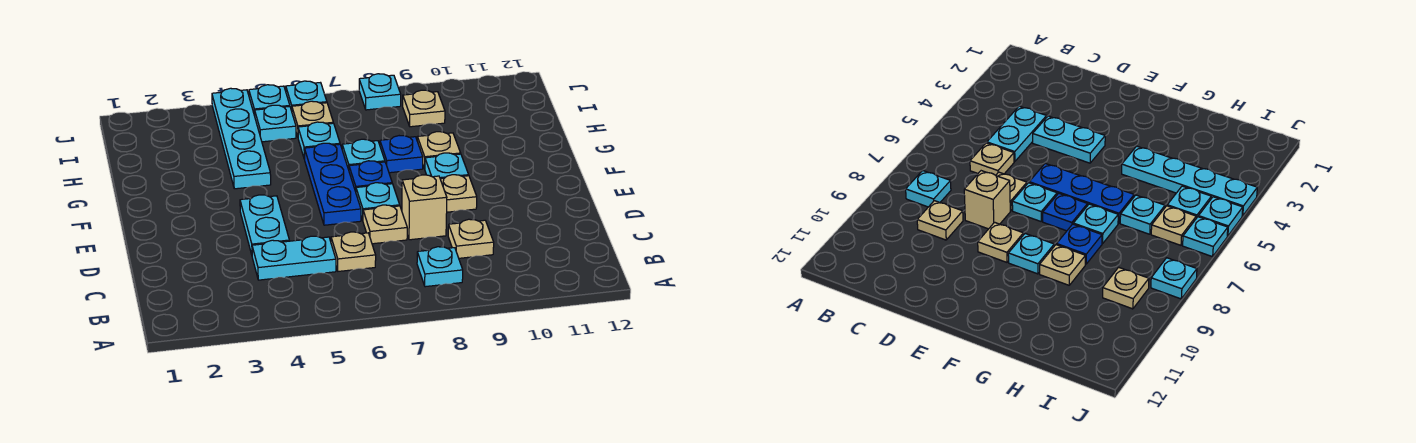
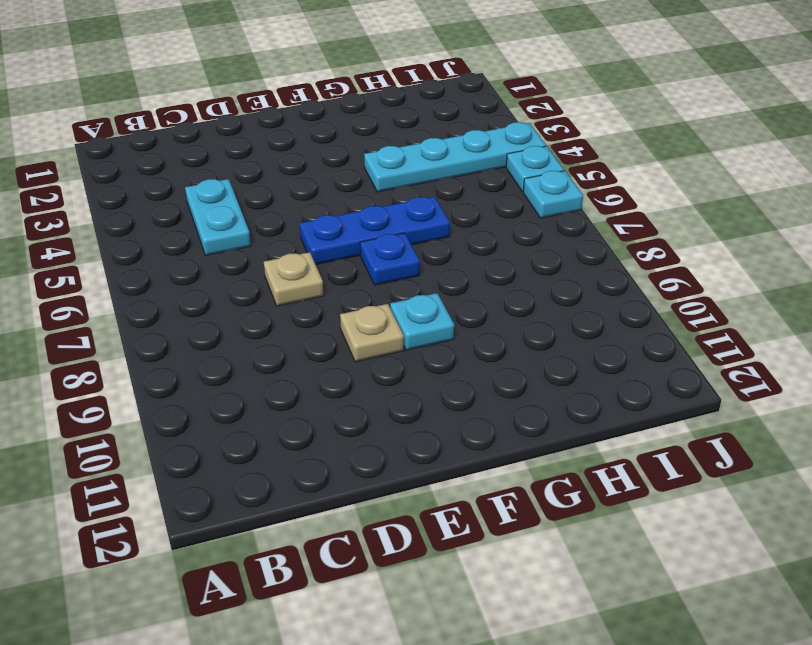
none -> cyan 1x1 plate [417,247,463,287]
none -> tan 1x1 plate [331,232,376,271]
none -> tan 1x1 plate [448,219,494,258]

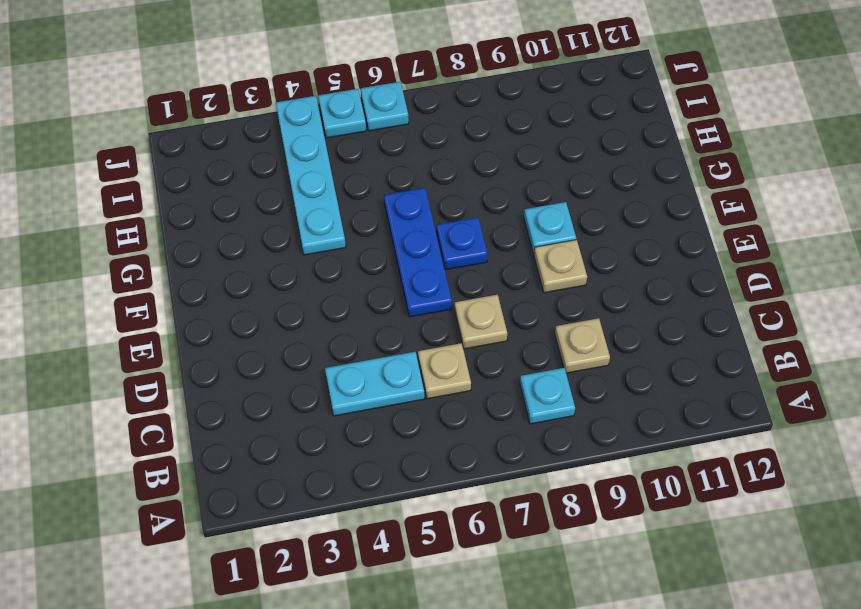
none -> cyan 1x2 plate [240,195,289,255]
none -> tan 1x1 brick [402,175,447,240]
none -> cyan 1x1 plate [356,183,400,220]

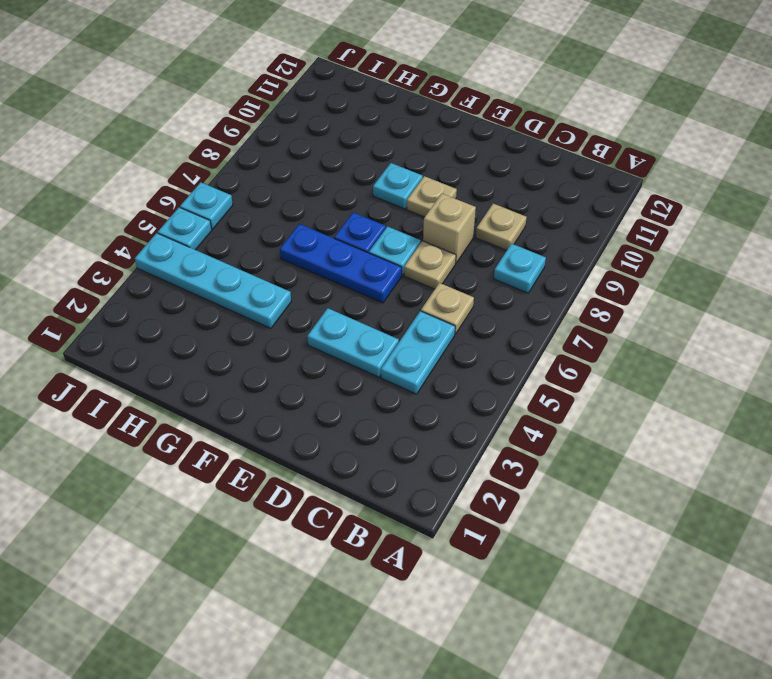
none -> cyan 1x1 plate [342,139,385,169]
none -> blue 1x1 plate [380,136,423,173]
none -> tan 1x1 plate [417,132,461,169]

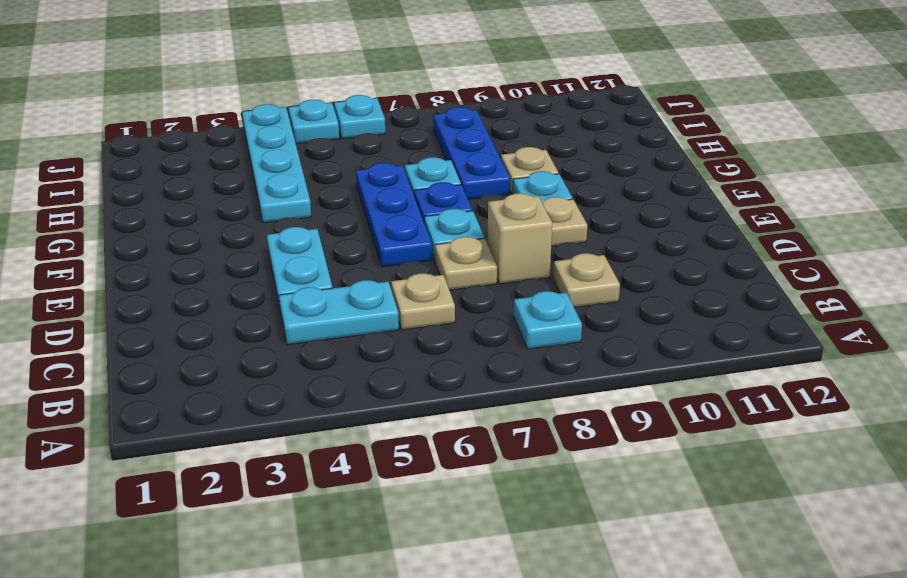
blue 1x3 plate [433,107,510,199] -> blue 1x1 plate [380,136,423,173]
none -> cyan 1x1 plate [298,122,340,159]
none -> cyan 1x1 plate [254,105,296,142]
none -> tan 1x1 plate [292,101,333,137]

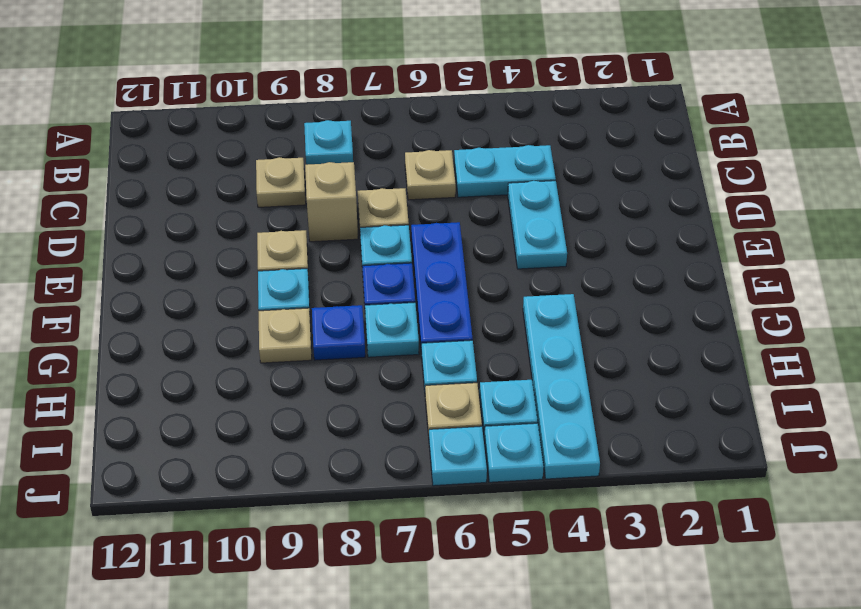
none -> tan 1x1 plate [403,90,445,127]
none -> cyan 1x1 plate [359,74,401,110]

